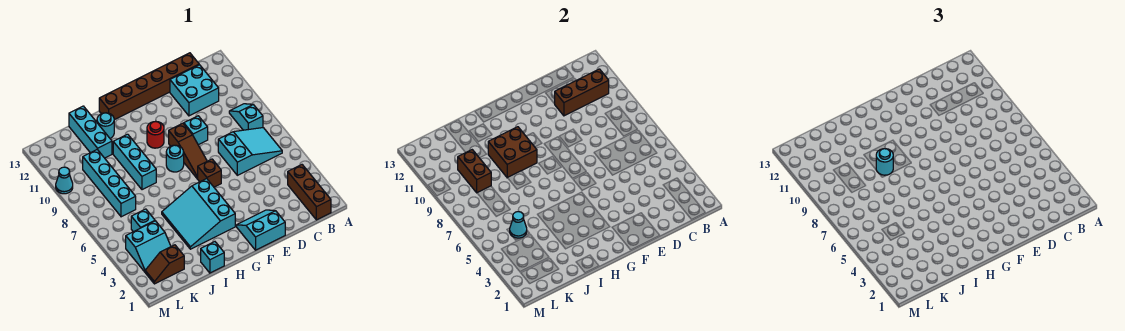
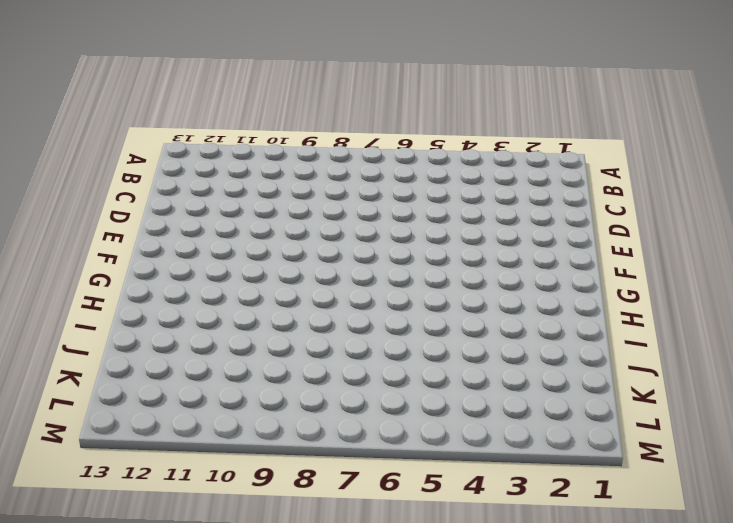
none -> brown 1x3 brick [288,165,331,220]
none -> cyan 2x3 slope [218,128,282,175]
none -> cyan 1x2 slope [229,104,263,130]

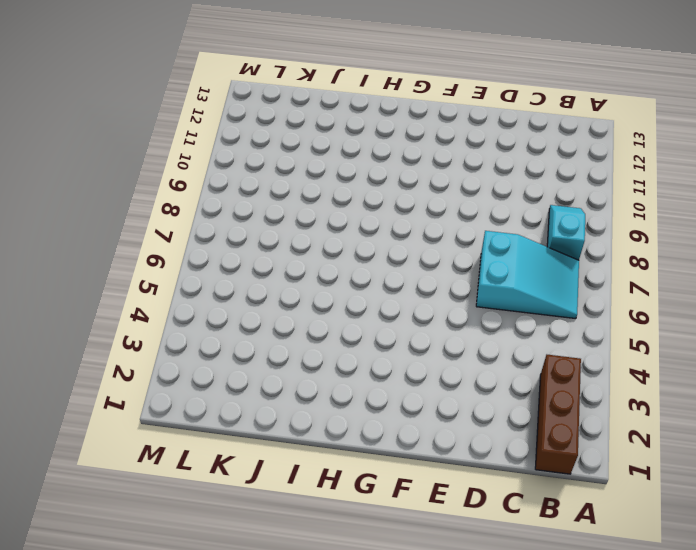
none -> cyan 2x2 brick [170,65,219,116]
none -> brown 1x6 brick [99,53,199,120]
none -> cyan 2x2 slope [237,210,285,250]

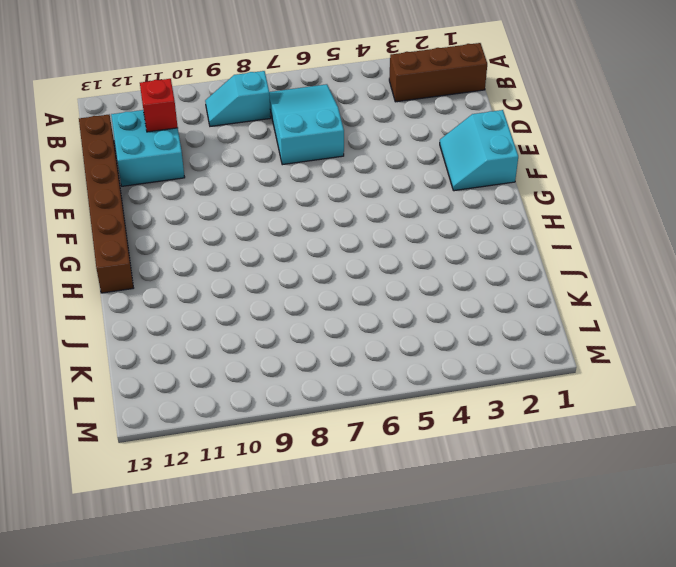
red 1x1 brick [140,79,178,132] -> brown 1x3 brick [555,69,609,116]
none -> cyan 1x1 brick [184,116,208,145]
none -> brown 1x1 brick [197,159,221,187]
none -> brown 1x3 slope [169,123,207,179]

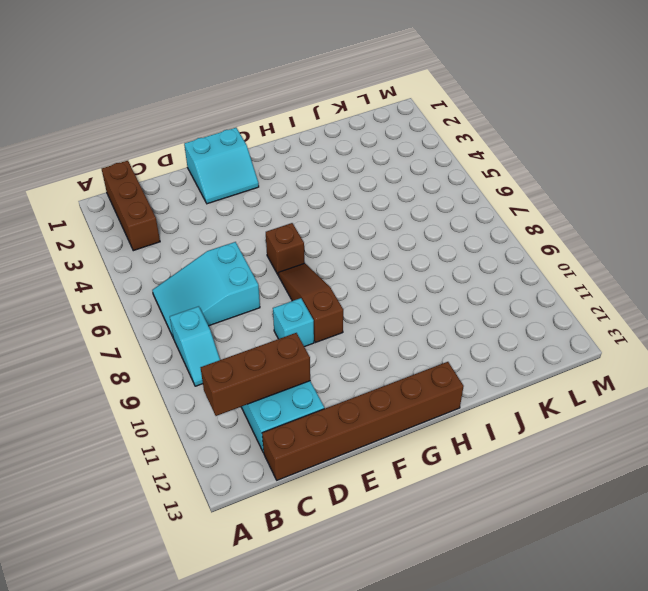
none -> cyan 3x3 slope [162,179,235,249]
none -> cyan 1x1 round brick [166,145,184,172]
none -> red 1x1 round brick [147,121,164,148]

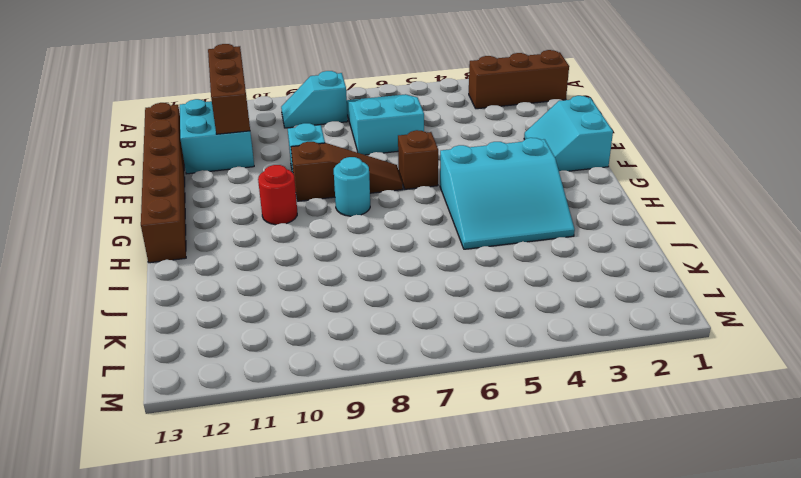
none -> cyan 1x1 brick [201,242,224,273]
none -> cyan 1x3 brick [113,134,156,190]
none -> cyan 1x1 round brick [97,113,114,138]

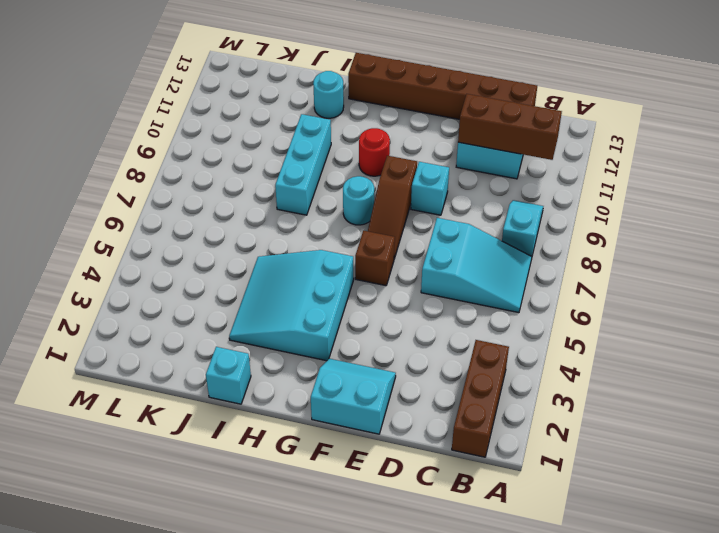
none -> cyan 1x3 brick [69,106,112,158]
none -> brown 1x2 slope [145,245,184,284]
none -> cyan 2x2 slope [126,221,171,272]

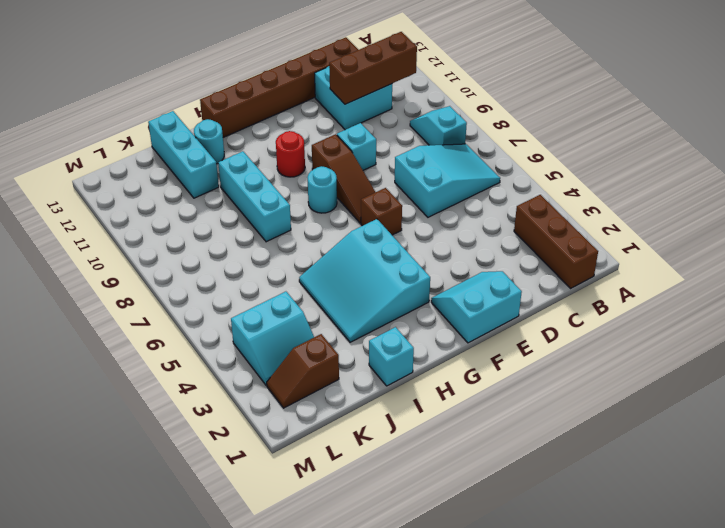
none -> cyan 1x1 brick [131,209,155,232]
none -> cyan 1x4 brick [83,150,136,217]
none -> cyan 1x1 cone [56,167,73,194]

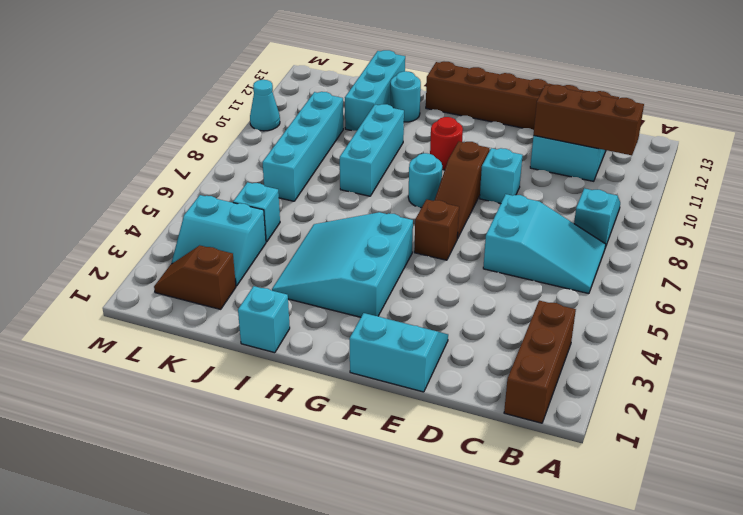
none -> brown 2x2 brick [488,127,537,178]
none -> cyan 1x1 cone [510,212,527,238]
none -> brown 1x2 brick [458,150,491,193]

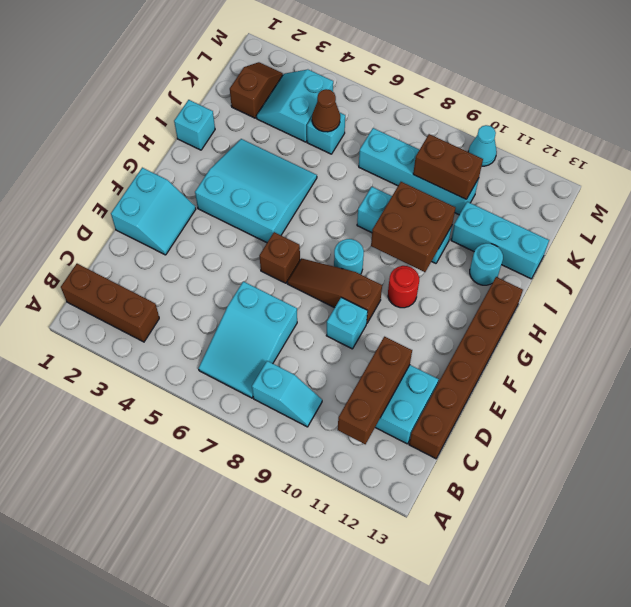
brown 1x1 cone [312,89,340,132] -> cyan 1x1 cone [510,212,527,238]
none -> cyan 1x1 round brick [876,149,893,175]

